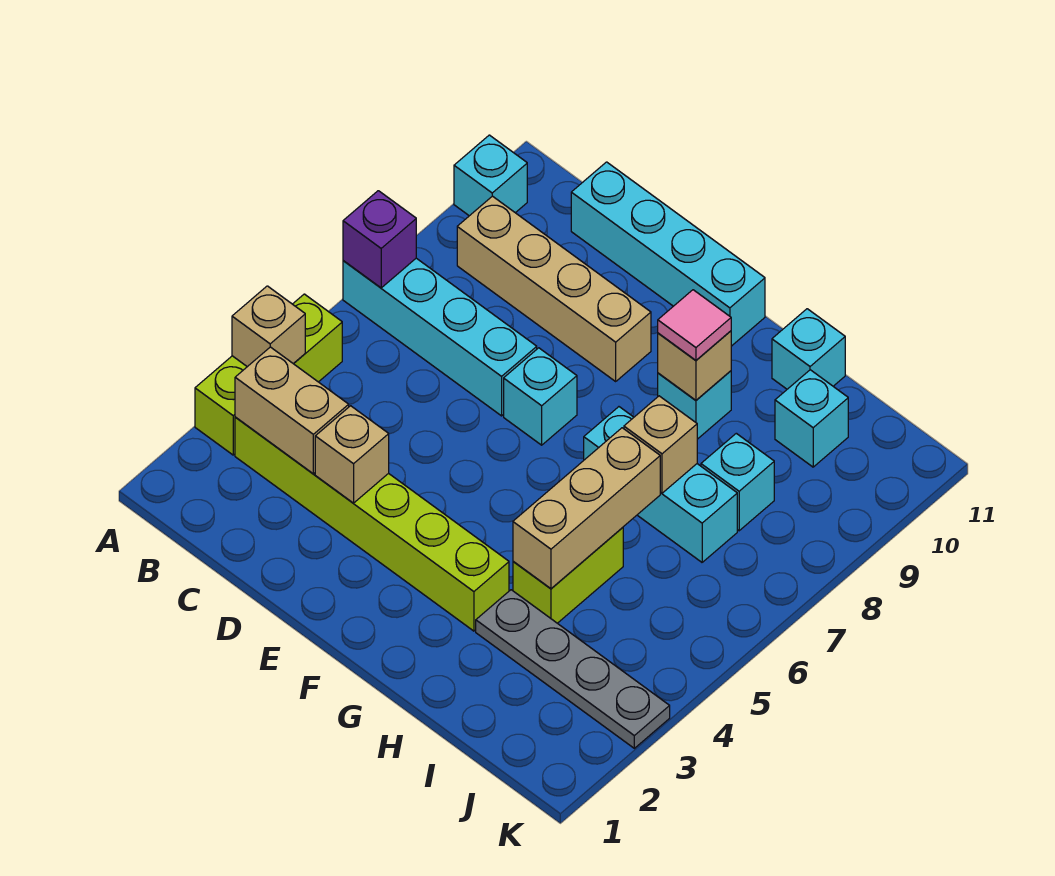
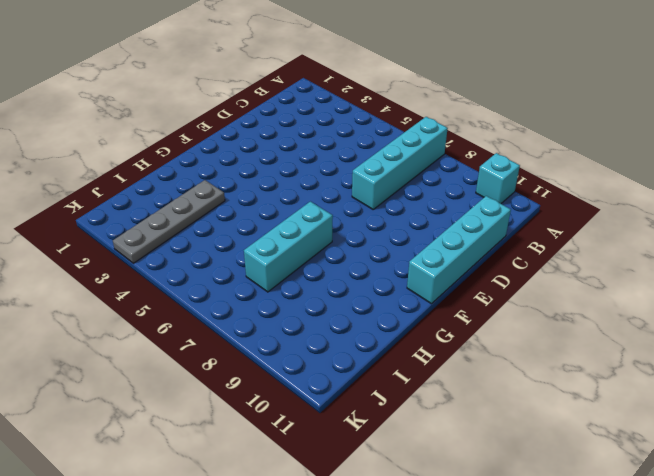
none -> lime 1x3 brick [195,294,342,455]
none -> lime 1x6 brick [235,417,509,631]
none -> tan 1x4 brick [457,196,651,381]

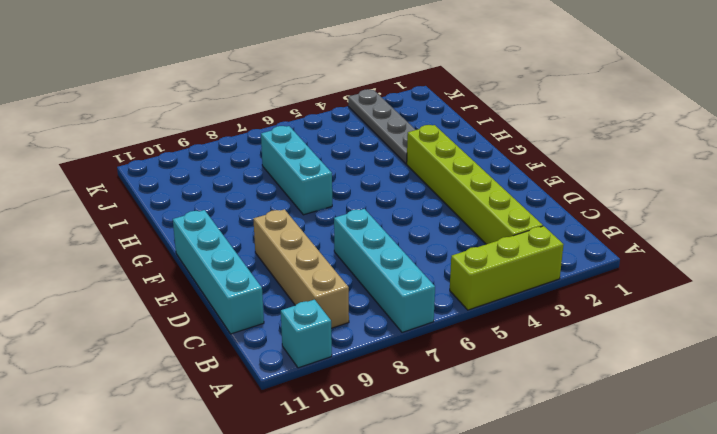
none -> cyan 1x1 brick [504,348,577,445]
none -> cyan 1x1 brick [658,371,731,439]
none -> lime 1x2 brick [513,527,623,623]

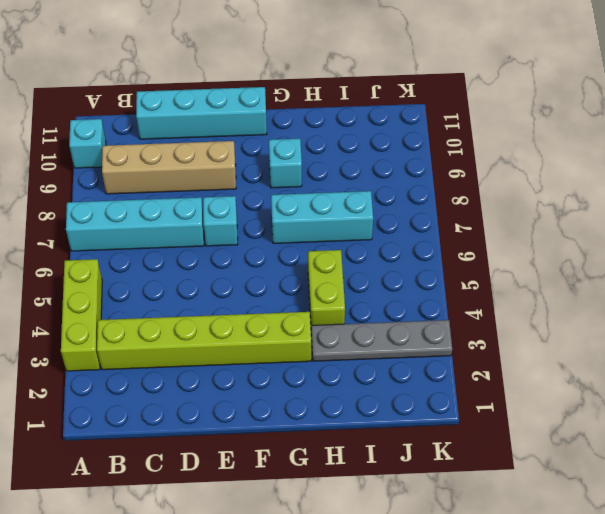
none -> cyan 1x1 brick [772,309,845,389]
none -> cyan 1x1 brick [701,433,774,531]
none -> cyan 1x1 brick [775,370,848,467]

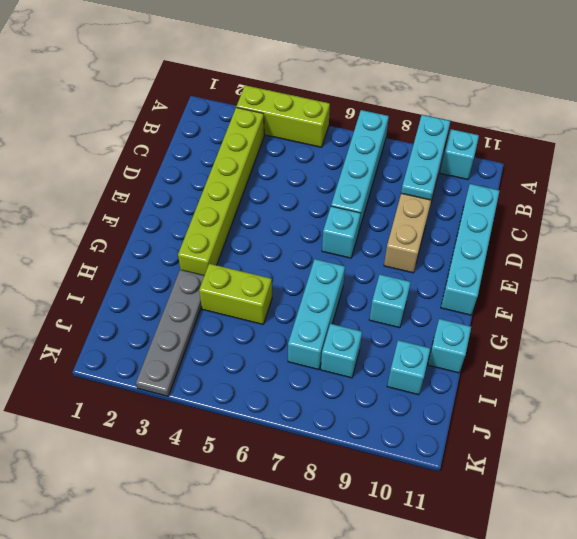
cyan 1x3 plate [401,115,450,200] -> none
none -> tan 1x1 brick [232,286,305,367]
none -> purple 1x1 brick [343,191,416,288]
none -> tan 1x2 brick [235,347,349,474]

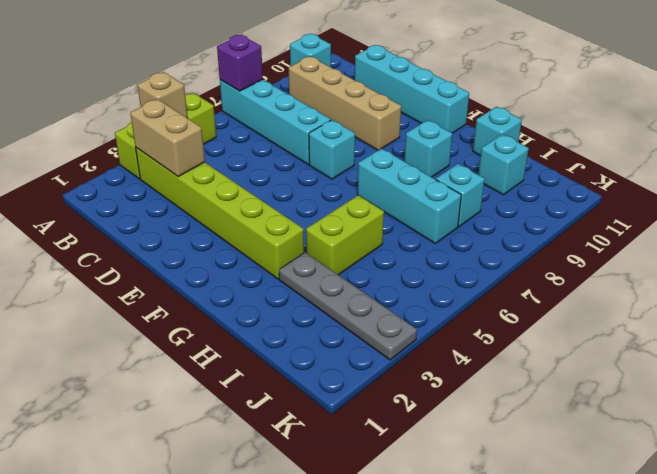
none -> tan 1x1 brick [315,406,389,503]
none -> tan 1x1 brick [658,331,731,400]
none -> tan 1x3 brick [513,428,660,589]

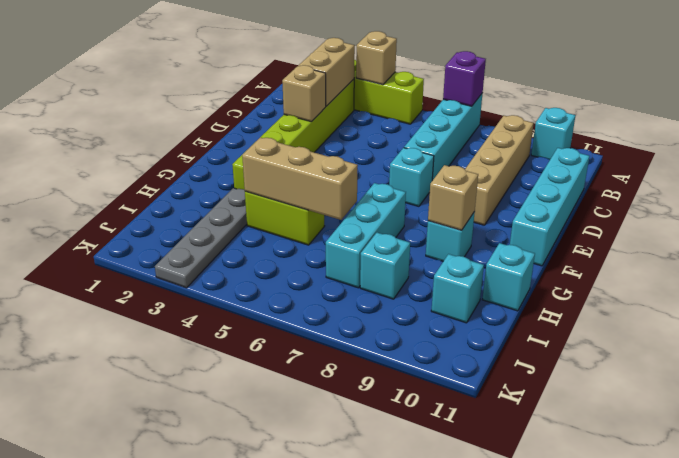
none -> tan 1x1 brick [624,396,697,493]
none -> pink 1x1 tile [658,290,731,360]

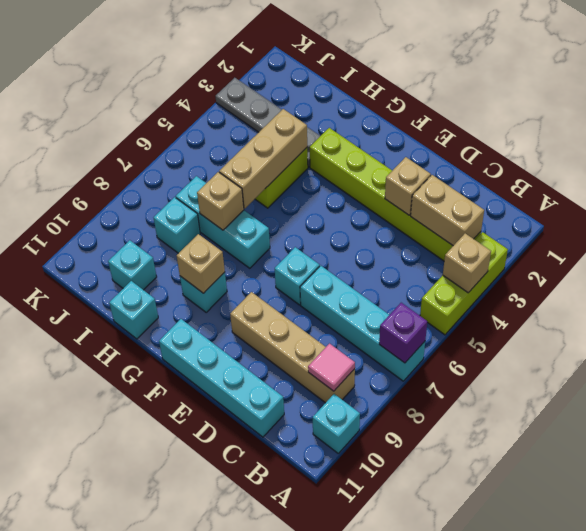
pink 1x1 tile [308,344,355,391] -> pink 1x1 tile moved to [658,290,731,360]

